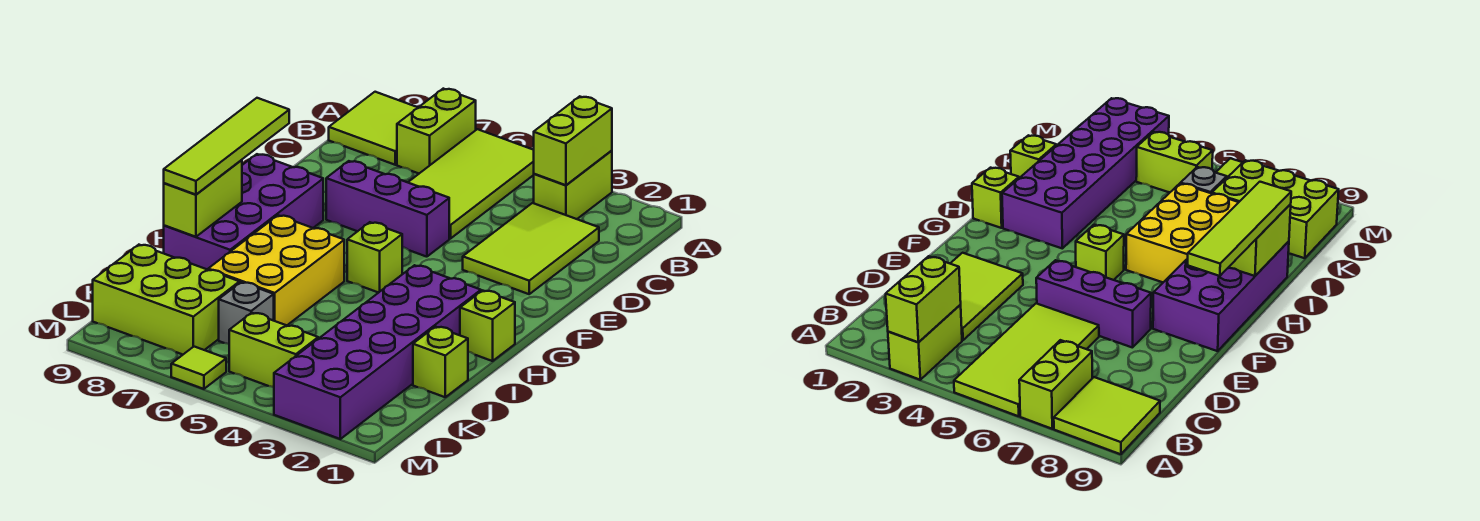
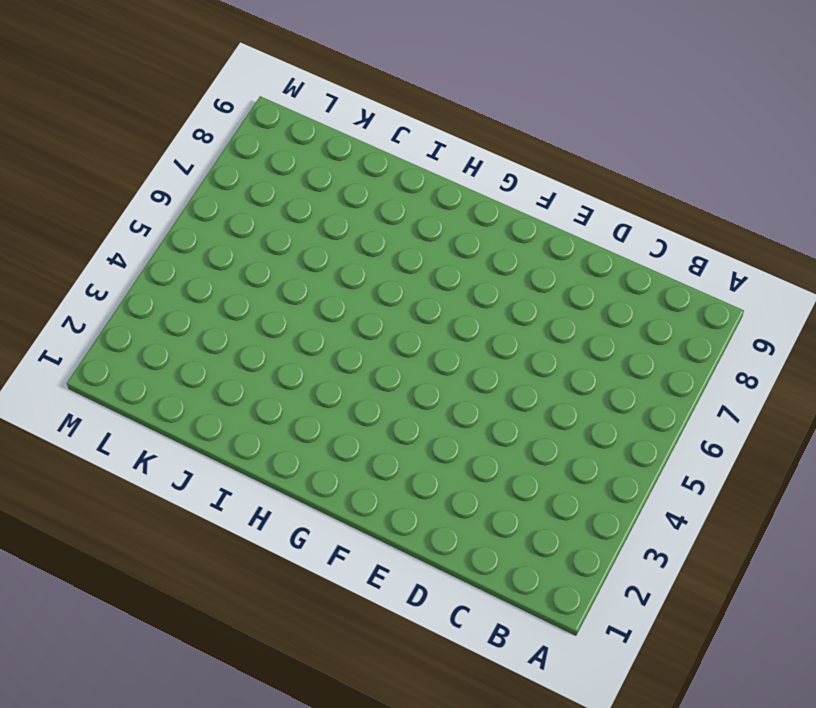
none -> lime 1x2 brick [534,151,612,219]
none -> lime 2x4 tile [408,129,534,239]
none -> lime 1x2 brick [397,89,476,173]

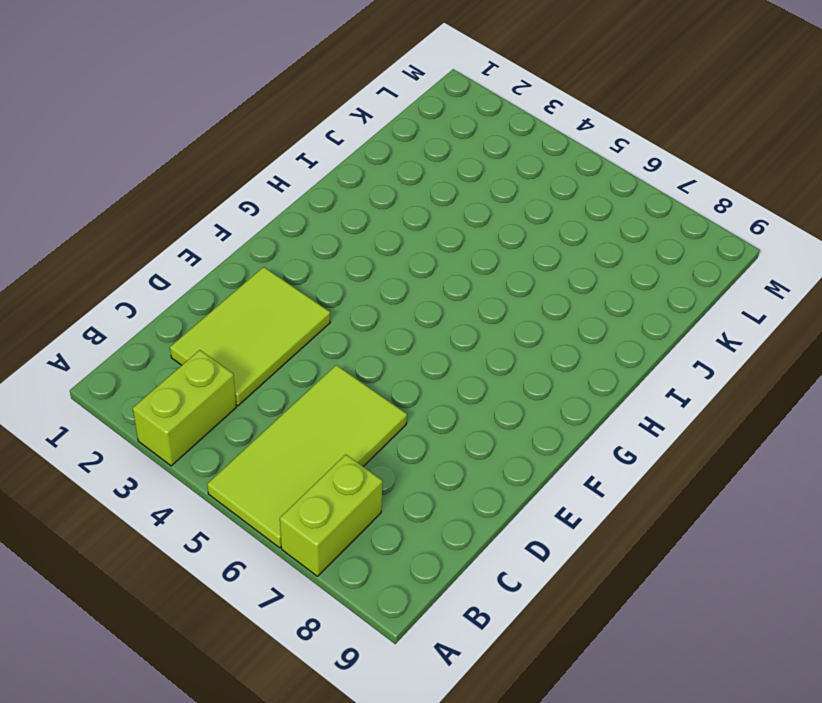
none -> lime 2x2 tile [329,92,418,165]
none -> purple 1x3 brick [326,161,449,257]
none -> purple 2x4 brick [164,154,323,270]

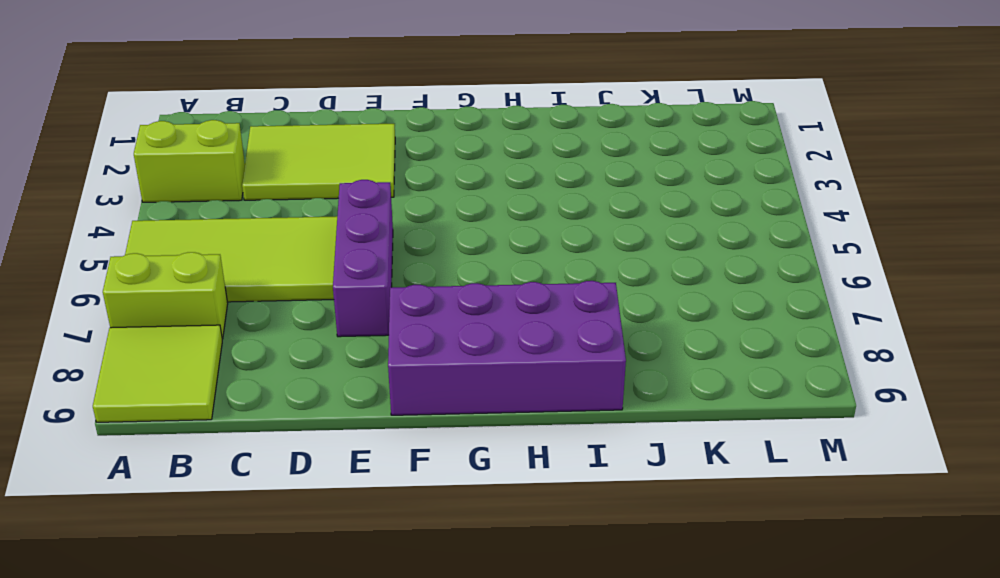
none -> lime 1x1 brick [347,222,402,293]
none -> lime 1x1 brick [460,290,515,361]
none -> purple 2x6 brick [274,265,481,439]

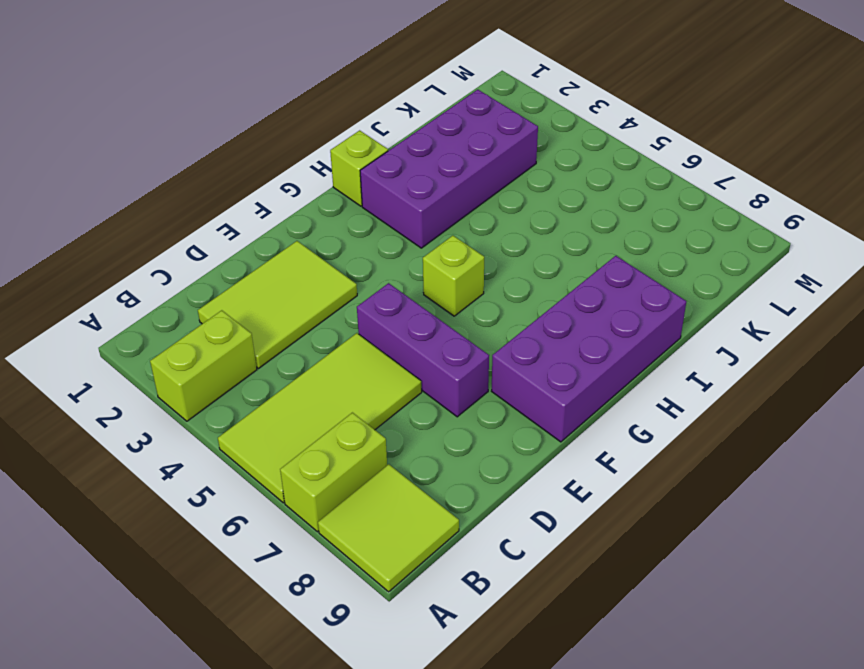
purple 2x4 brick [360,90,538,248] -> purple 2x6 brick [274,265,481,439]
none -> yellow 2x3 brick [208,215,344,325]
none -> lime 1x1 brick [413,327,468,397]
none -> grey 1x1 brick [219,282,274,344]

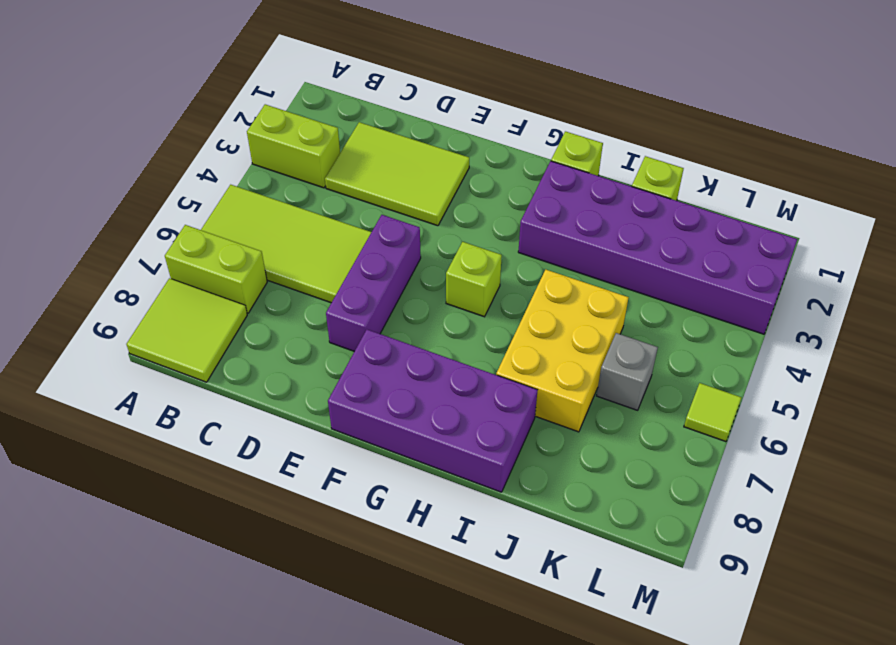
yellow 2x3 brick [496,270,629,432] -> yellow 2x3 brick turned to [208,215,344,325]
none -> lime 2x3 brick [93,245,240,355]
none -> lime 1x2 brick [229,313,318,387]
none -> lime 1x2 brick [534,96,612,185]

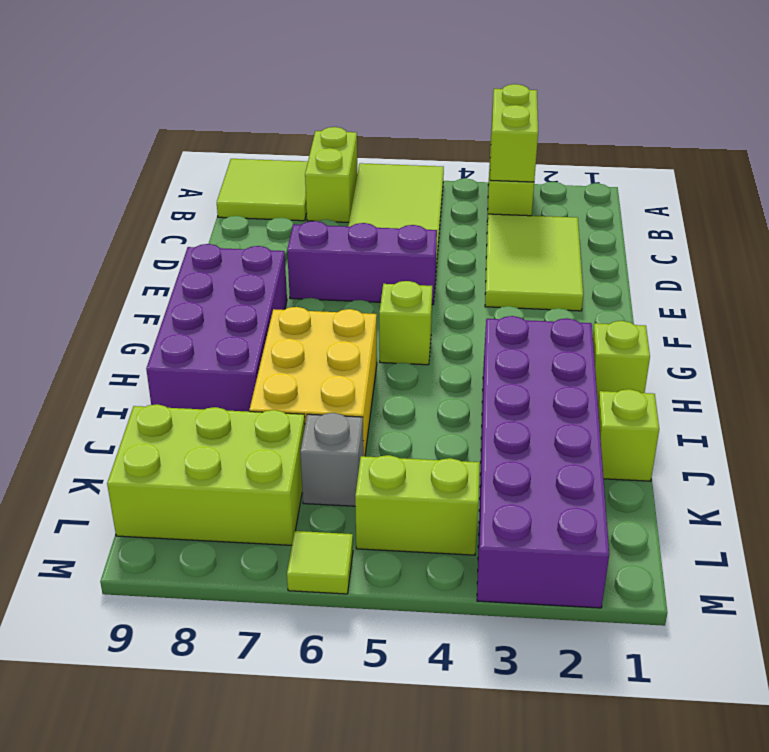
none -> lime 1x2 brick [164,160,242,237]
none -> lime 1x4 tile [164,98,289,195]

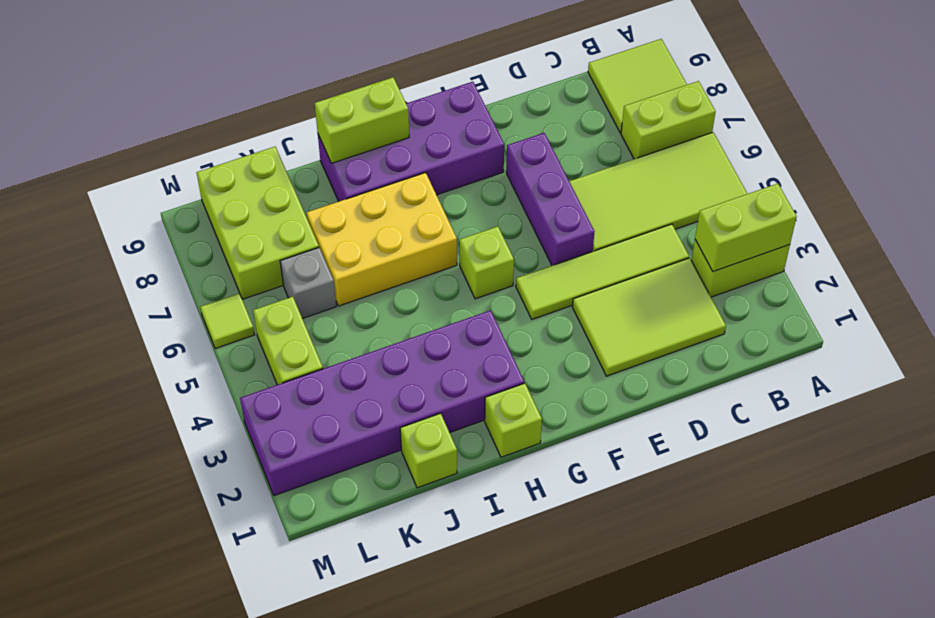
lime 1x4 tile [516,224,689,319] -> lime 1x4 tile moved to [164,98,289,195]

